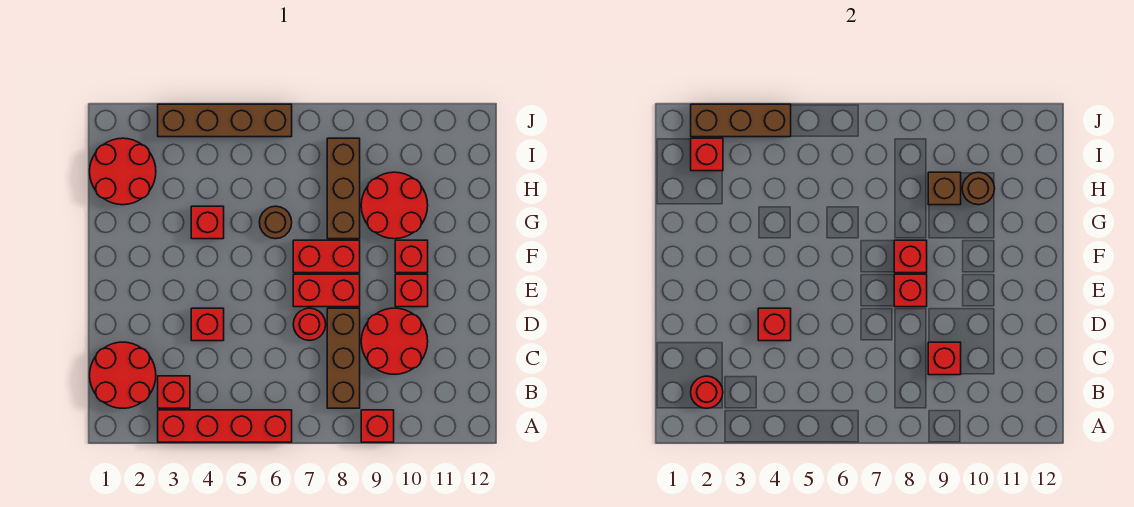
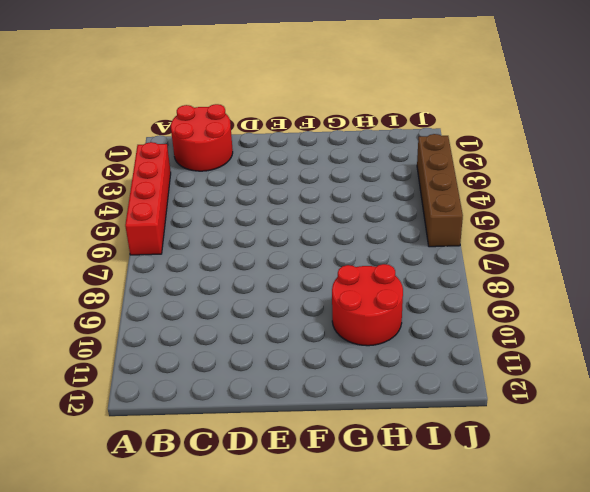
none -> red 1x1 brick [361,410,394,442]
none -> red 1x1 brick [158,376,190,408]
none -> brown 1x3 brick [327,308,360,408]

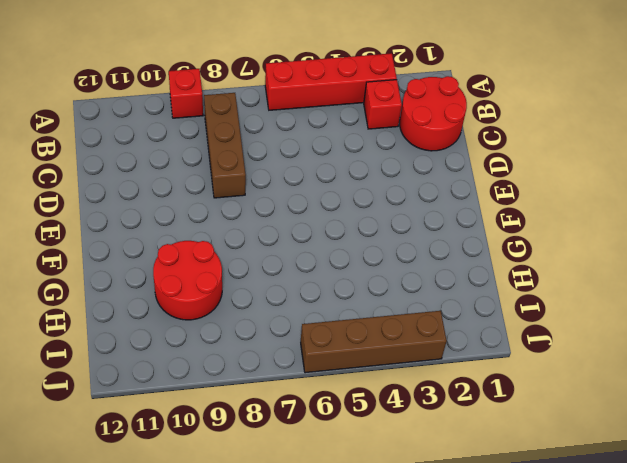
none -> red 2x2 round brick [361,308,428,374]
none -> red 1x1 brick [191,308,224,341]
none -> red 1x1 round brick [293,308,326,340]

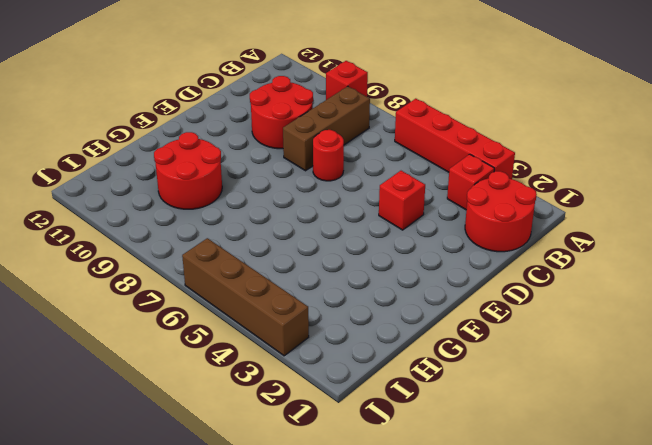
none -> red 1x2 brick [293,274,360,307]
none -> red 1x1 brick [395,274,428,307]
none -> red 1x2 brick [293,240,360,273]

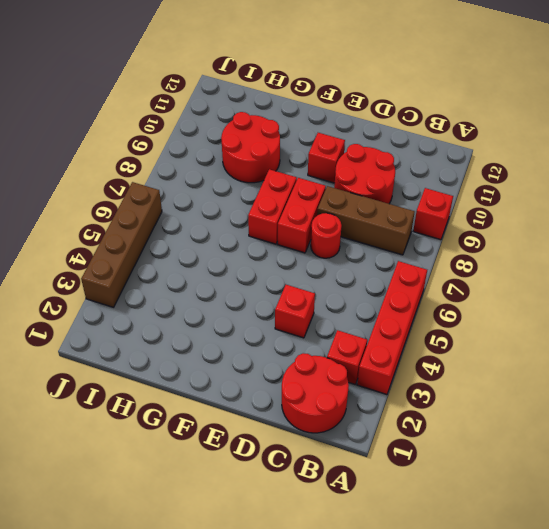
none -> red 1x1 brick [395,240,428,273]
none -> red 1x1 brick [191,206,224,239]
none -> brown 1x1 round brick [259,206,292,239]

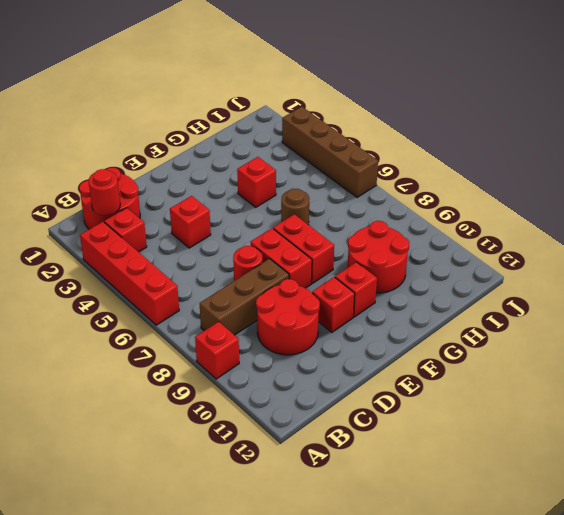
none -> brown 1x3 brick [327,138,360,239]
none -> red 2x2 round brick [90,138,156,205]
none -> red 1x1 brick [928,342,961,375]

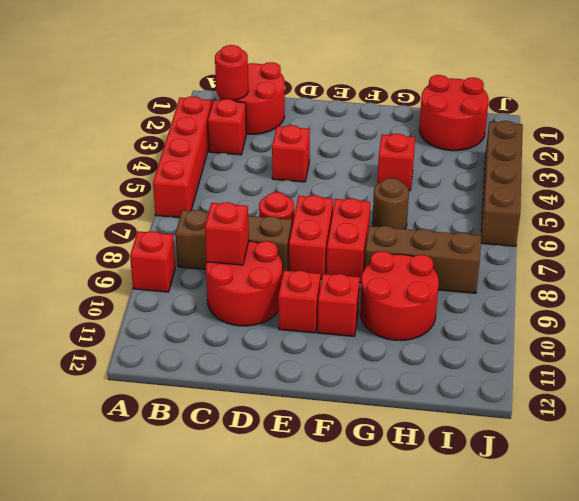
none -> red 1x1 brick [758,308,791,341]
none -> red 1x1 brick [894,274,927,307]
none -> red 1x1 brick [894,240,927,273]

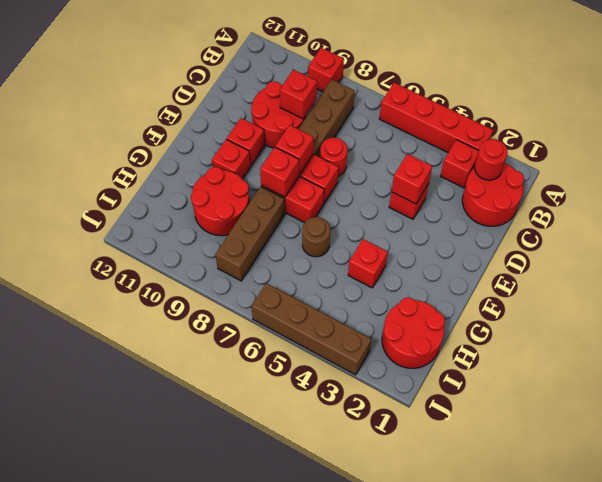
none -> brown 1x1 brick [928,172,961,205]
none -> brown 1x1 round brick [962,172,995,205]
none -> red 1x1 brick [691,138,723,171]

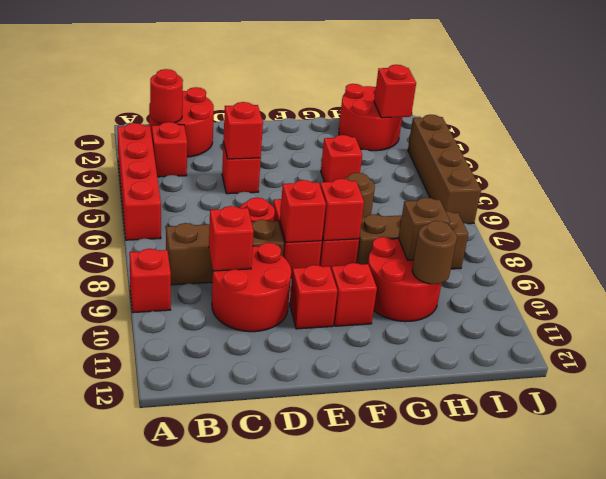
none -> brown 1x3 brick [691,104,791,137]

